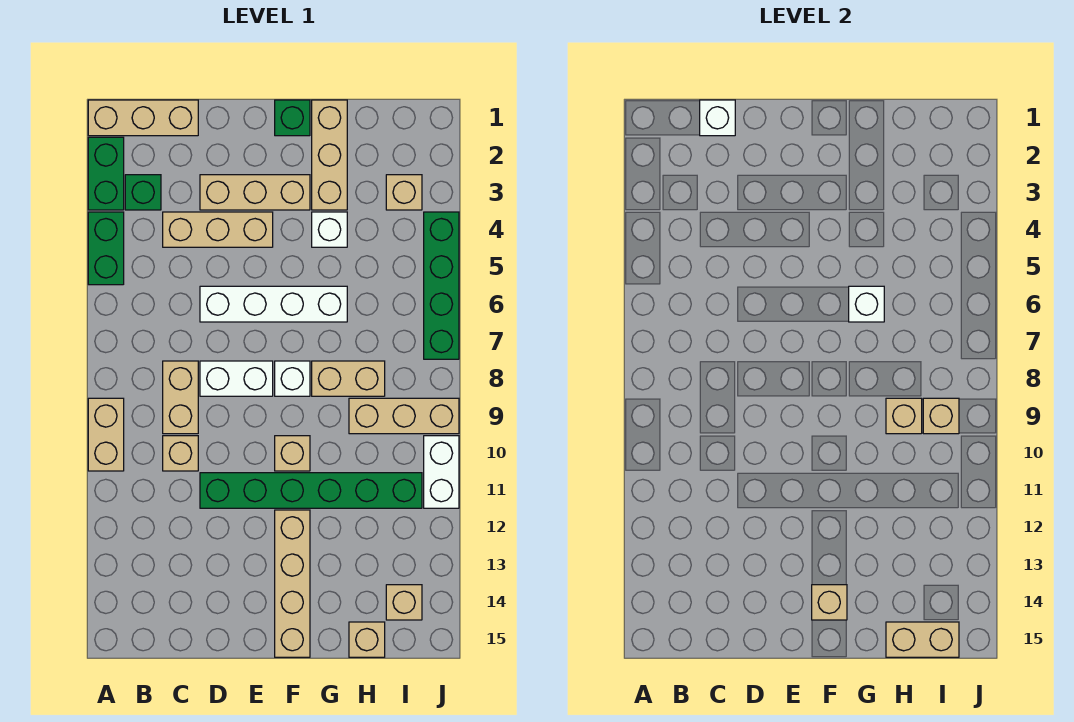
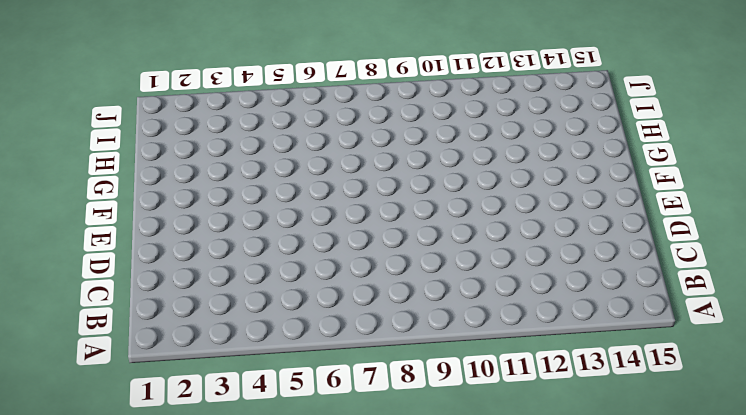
none -> tan 1x3 brick [88,100,198,136]
none -> green 1x2 brick [88,137,124,210]
none -> green 1x2 brick [88,212,124,285]
none -> tan 1x2 brick [88,398,124,471]

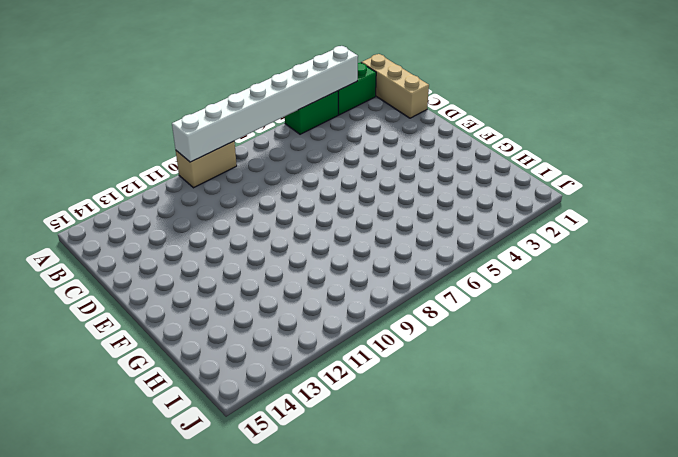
white 1x8 brick [172,46,358,162] -> none
none -> green 1x1 brick [125,175,161,210]
none -> tan 1x3 brick [163,212,273,247]
none -> tan 1x2 brick [163,361,198,434]
none -> tan 1x1 brick [163,436,198,471]

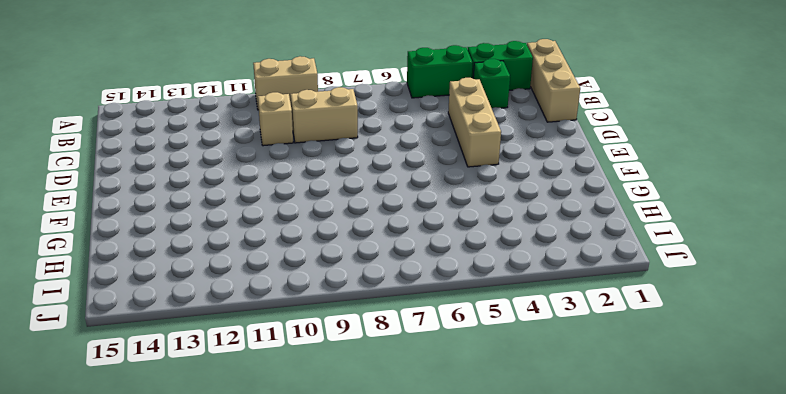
none -> tan 1x3 brick [200,175,310,210]
none -> white 1x4 brick [200,286,347,322]
none -> white 1x2 brick [200,361,273,396]
none -> green 1x6 brick [200,473,422,508]

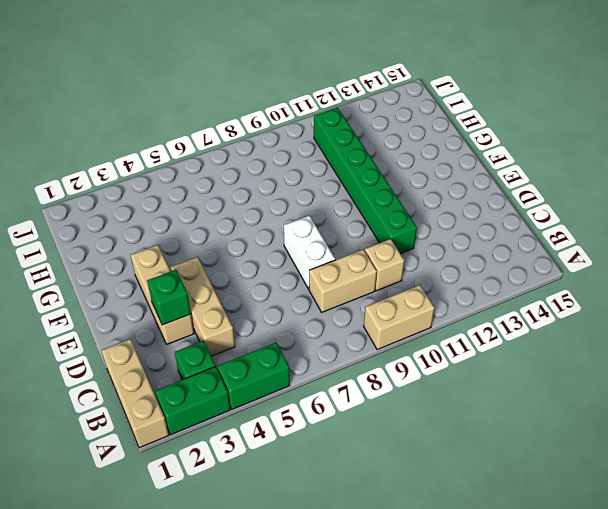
green 1x1 brick [147,270,191,325] -> green 1x1 brick moved to [275,100,310,136]
none -> white 1x4 brick [200,286,347,322]
none -> white 1x1 brick [275,361,310,396]
none -> tan 1x1 brick [275,436,310,471]
none -> tan 1x4 brick [275,510,310,657]

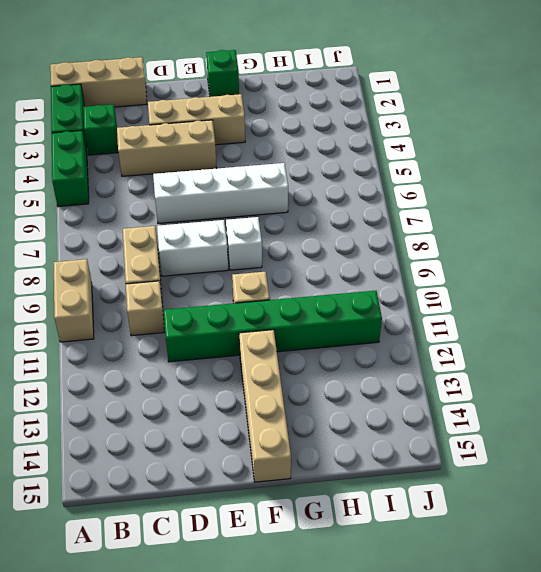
none -> tan 1x3 brick [312,100,347,210]
none -> white 1x1 brick [312,212,347,247]
none -> tan 1x2 brick [312,361,385,396]
none -> tan 1x3 brick [349,398,459,434]

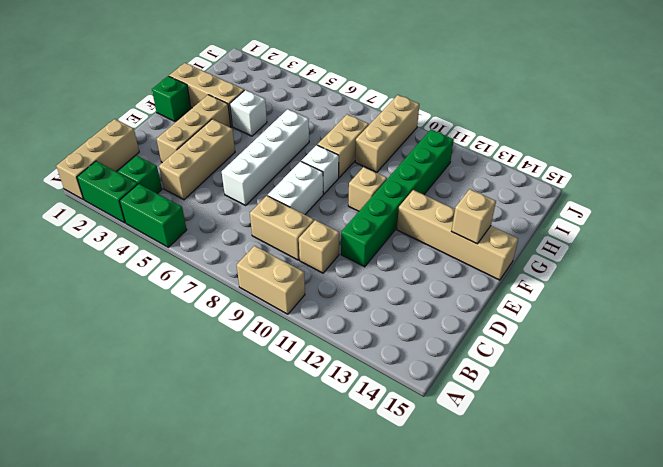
none -> tan 1x1 brick [349,622,385,657]
none -> tan 1x1 brick [386,175,422,210]
none -> tan 1x1 brick [386,585,422,620]
none -> green 1x4 brick [424,212,459,359]

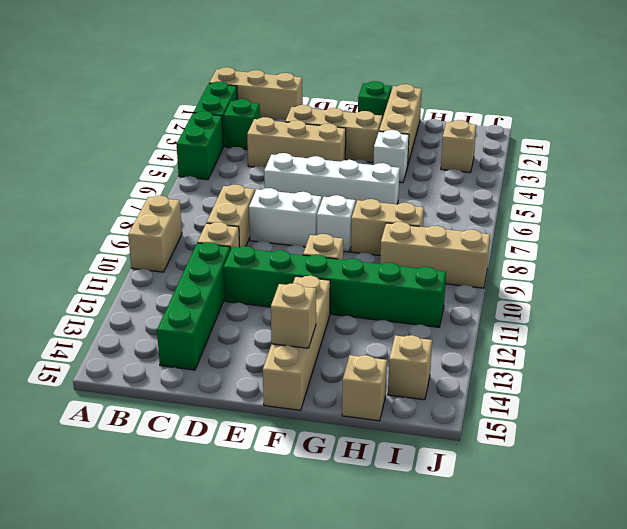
green 1x4 brick [157,242,230,370] -> green 1x4 brick moved to [424,212,459,359]
none -> white 1x2 brick [424,436,459,508]
none -> white 1x1 brick [700,100,735,136]
none -> white 1x1 brick [849,286,884,322]
none -> tan 1x1 brick [886,398,922,434]

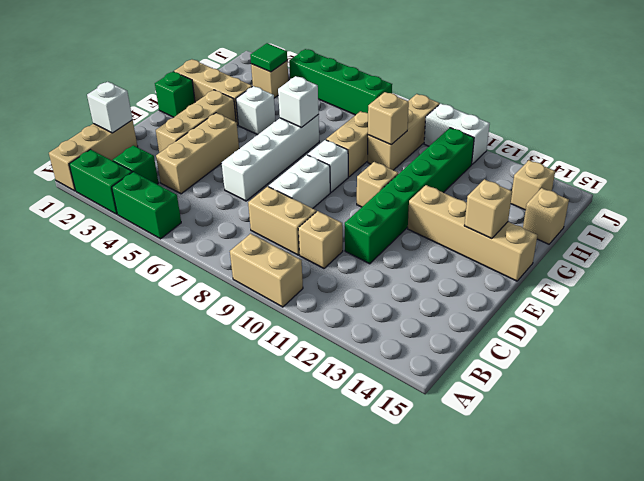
green 1x1 tile [250,43,287,72] -> none
none -> tan 1x2 brick [886,622,959,657]
none -> tan 1x1 brick [923,398,959,434]

